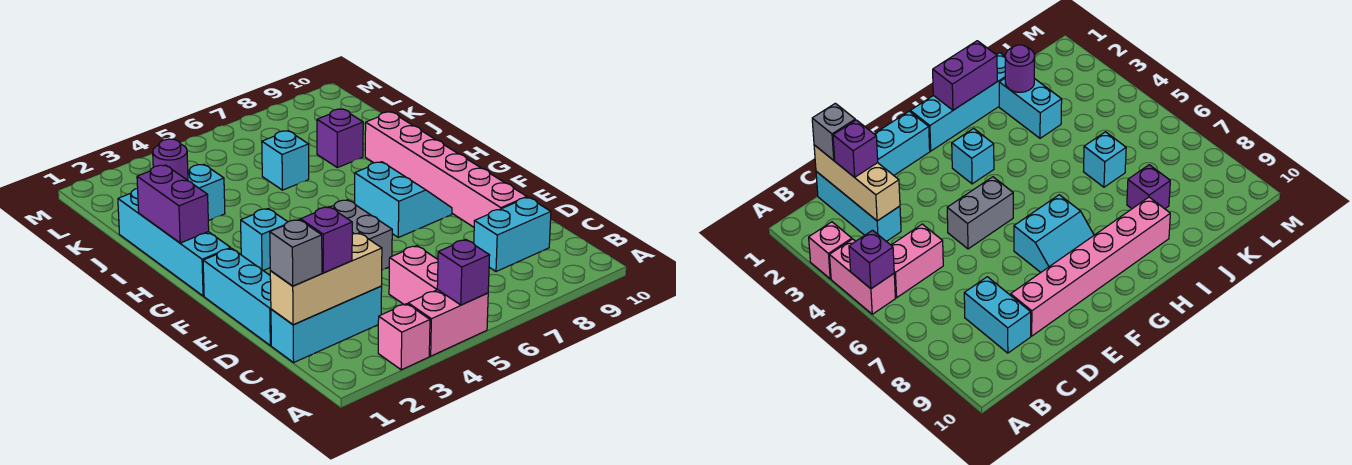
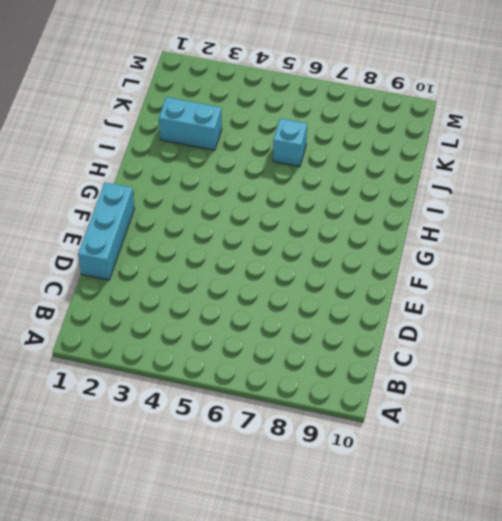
none -> pink 1x1 brick [378,304,430,370]
none -> pink 1x2 brick [408,290,488,356]
none -> pink 1x2 brick [389,246,438,305]

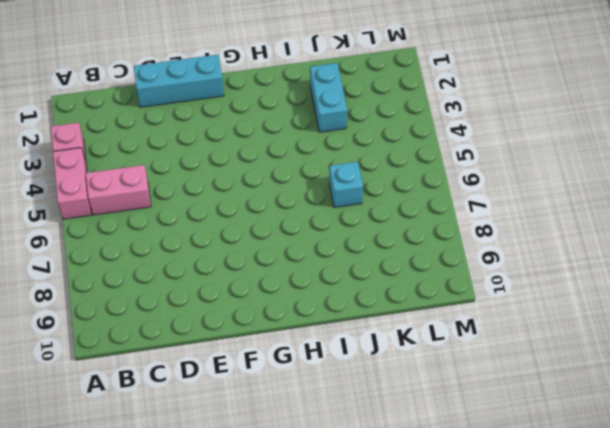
none -> cyan 1x3 brick [271,286,382,363]
none -> cyan 1x2 brick [474,197,551,272]
none -> pink 1x6 brick [365,112,527,227]

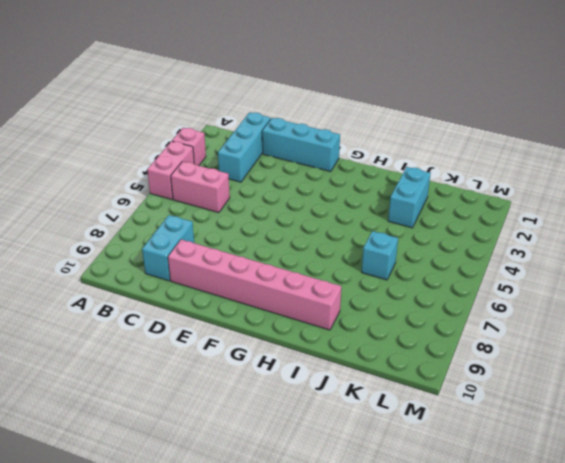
none -> grey 1x2 brick [330,200,392,270]
none -> cyan 2x2 slope [355,162,452,237]
none -> cyan 1x4 brick [118,188,231,296]

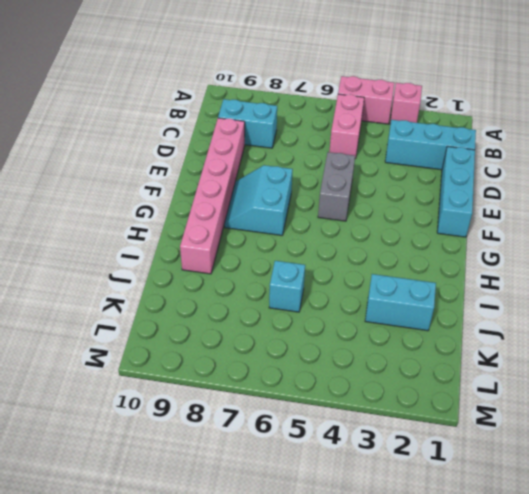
none -> cyan 1x4 brick [118,188,231,296]
none -> cyan 1x1 brick [241,209,287,271]
none -> purple 1x1 brick [317,109,363,168]

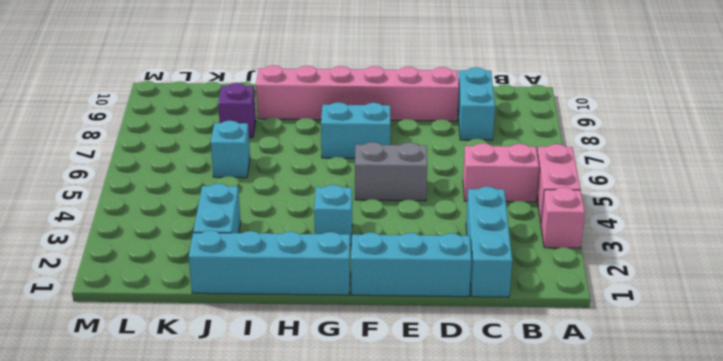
none -> purple 1x1 brick [437,240,490,305]
none -> tan 1x3 brick [270,233,382,325]
none -> purple 1x2 brick [137,165,209,243]

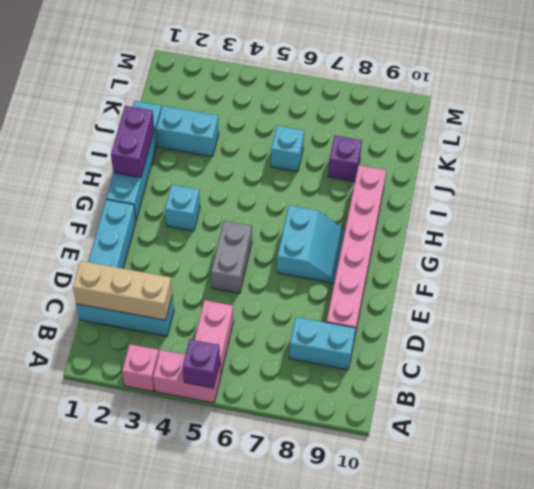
none -> purple 1x1 round brick [153,139,188,180]
none -> grey 1x1 brick [270,220,322,286]
none -> purple 1x1 brick [301,207,352,273]

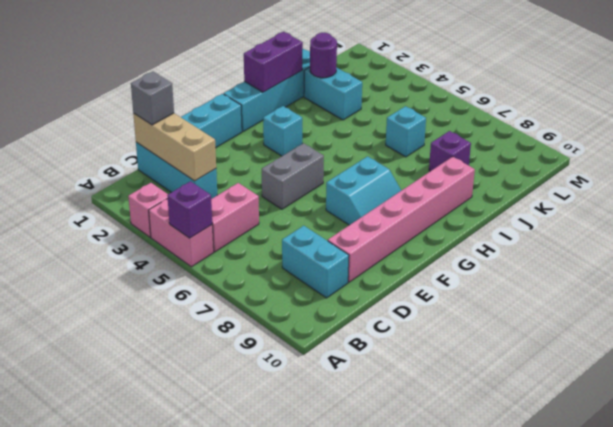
none -> purple 1x1 brick [301,207,352,273]

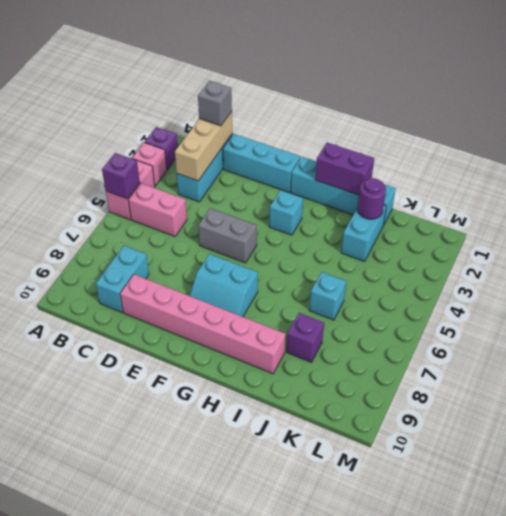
purple 1x1 brick [145,127,178,169] -> purple 1x1 brick moved to [301,207,352,273]

